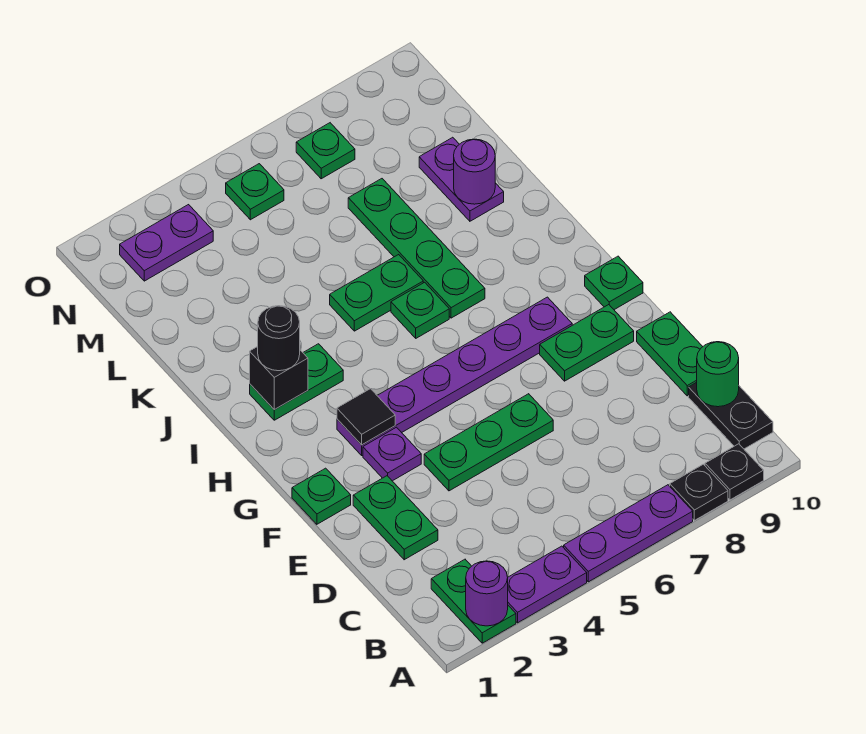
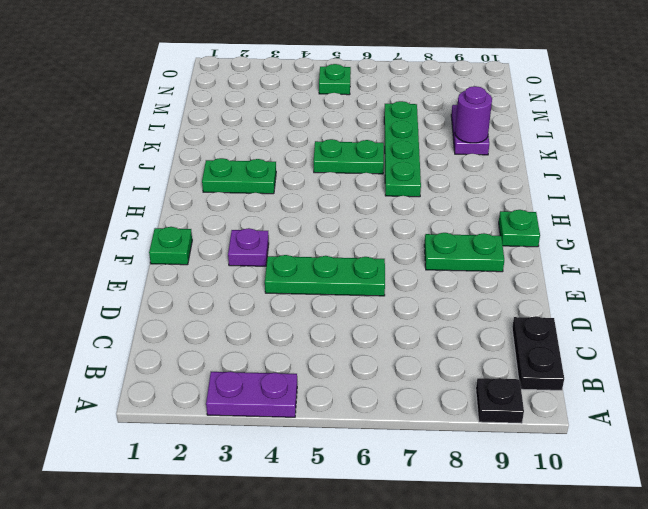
none -> green 1x2 plate [431,559,516,643]
none -> purple 1x3 plate [564,485,693,582]
none -> black 1x1 plate [670,464,728,520]

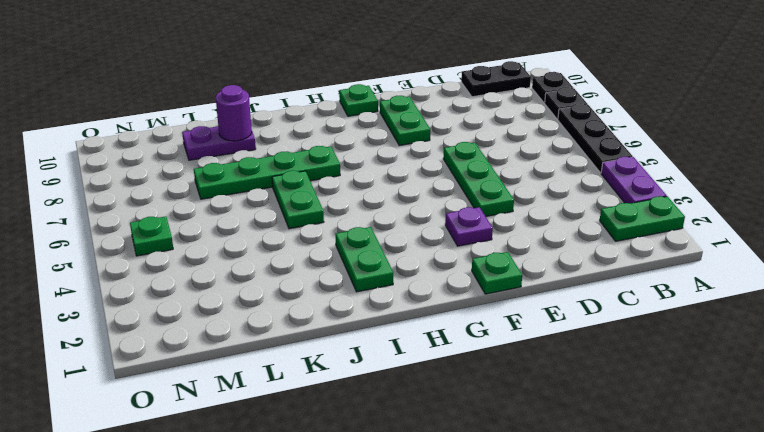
black 1x3 plate [558,103,633,173] -> purple 1x3 plate [564,485,693,582]
none -> green 1x2 plate [353,476,438,560]
none -> green 1x2 plate [637,312,703,396]
none -> purple 1x6 plate [337,297,572,455]

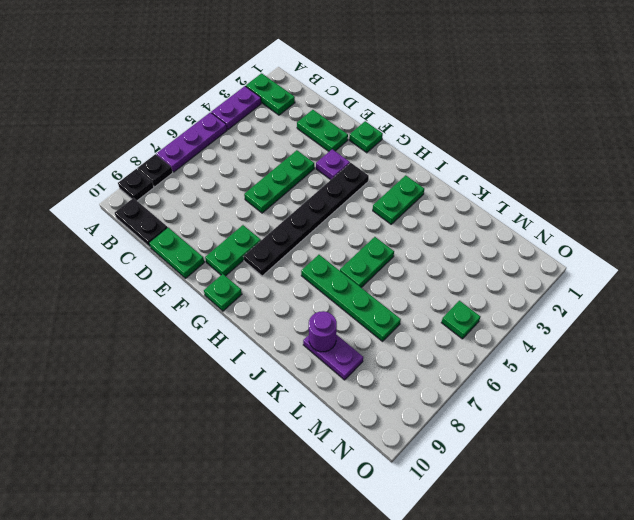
black 1x6 plate [243,163,369,276] -> purple 1x6 plate [337,297,572,455]
none -> green 1x1 plate [391,282,449,338]
none -> purple 1x2 plate [120,205,213,281]
none -> green 1x1 plate [296,123,355,179]

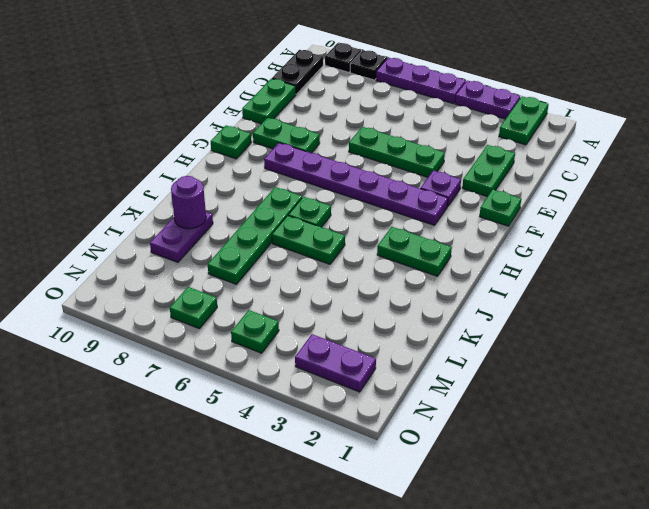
none -> purple 1x1 round brick [466,561,508,626]
none -> green 1x1 round brick [697,342,739,407]
none -> black 1x1 tile [337,389,395,445]

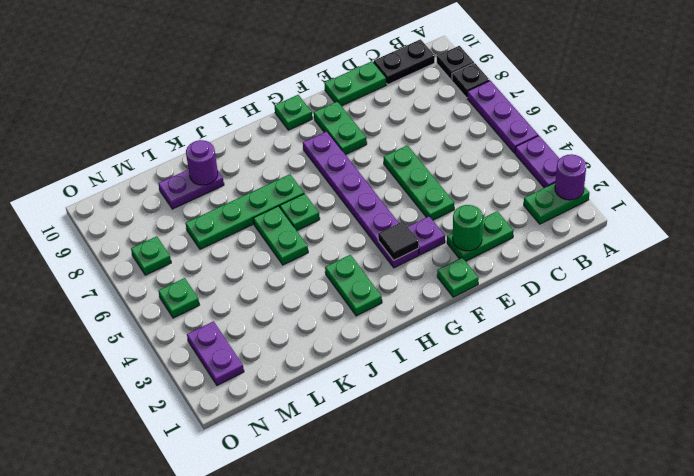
green 1x1 round brick [453,205,483,251] -> green 1x1 round brick moved to [697,342,739,407]
none -> black 1x1 brick [250,346,308,410]
none -> black 1x1 round brick [258,306,300,371]

